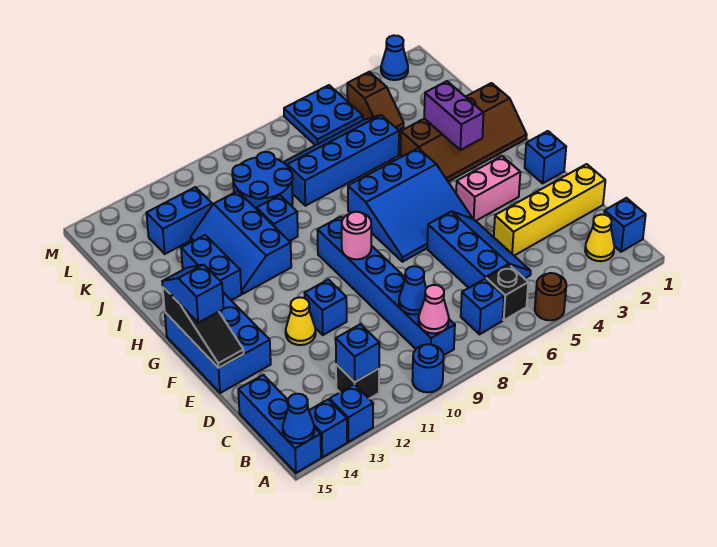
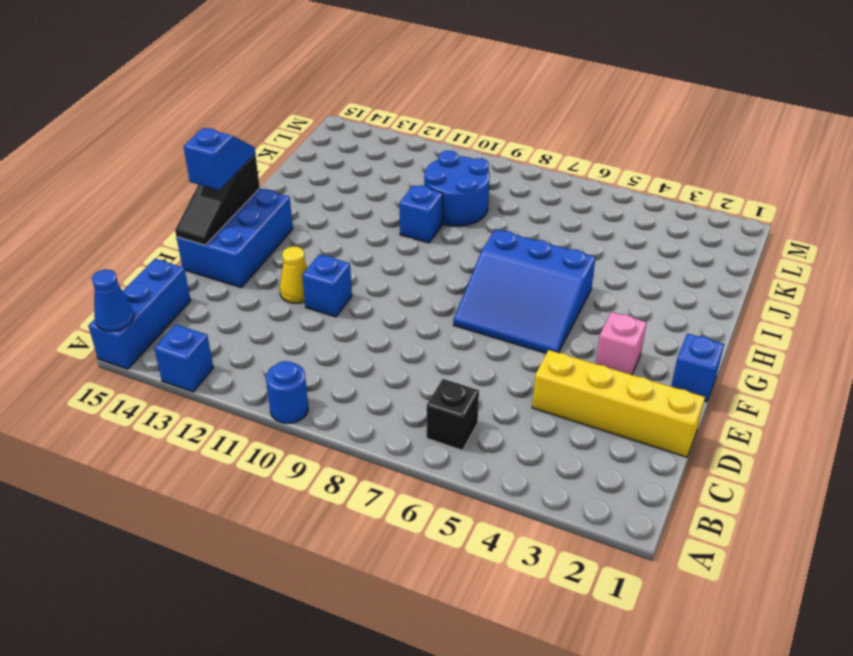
pink 1x1 brick [596,312,647,375] -> pink 1x2 brick [456,156,520,221]
none -> brown 1x1 round brick [535,273,566,320]
none -> blue 1x1 brick [309,399,347,457]
none -> blue 1x1 brick [604,198,646,252]
none -> yellow 1x1 cone [585,215,614,261]

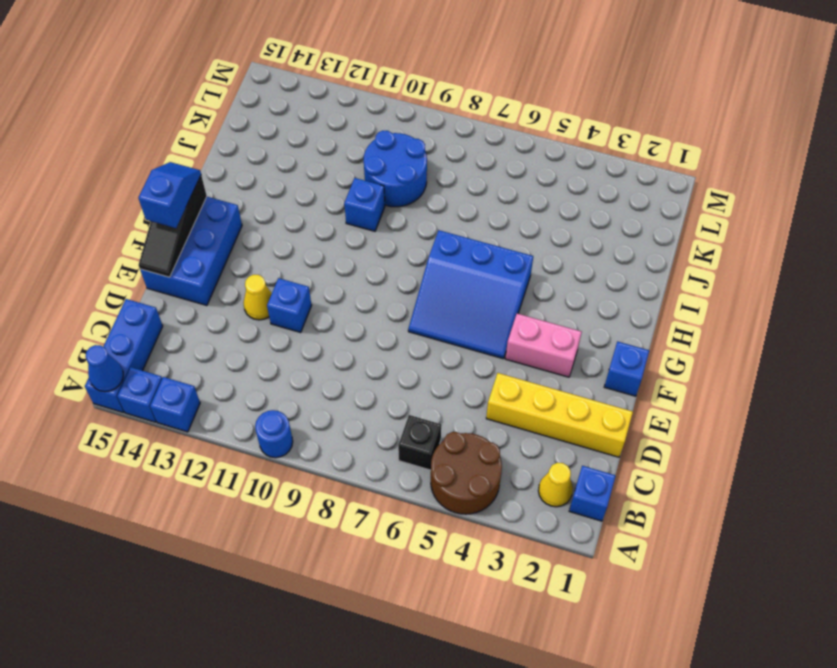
brown 2x2 round brick [431,432,502,514] -> brown 1x1 round brick [535,273,566,320]
none -> blue 1x1 brick [461,279,504,334]
none -> blue 1x6 brick [317,217,455,355]
none -> black 1x1 brick [336,364,379,399]
none -> blue 2x3 slope [427,211,531,288]

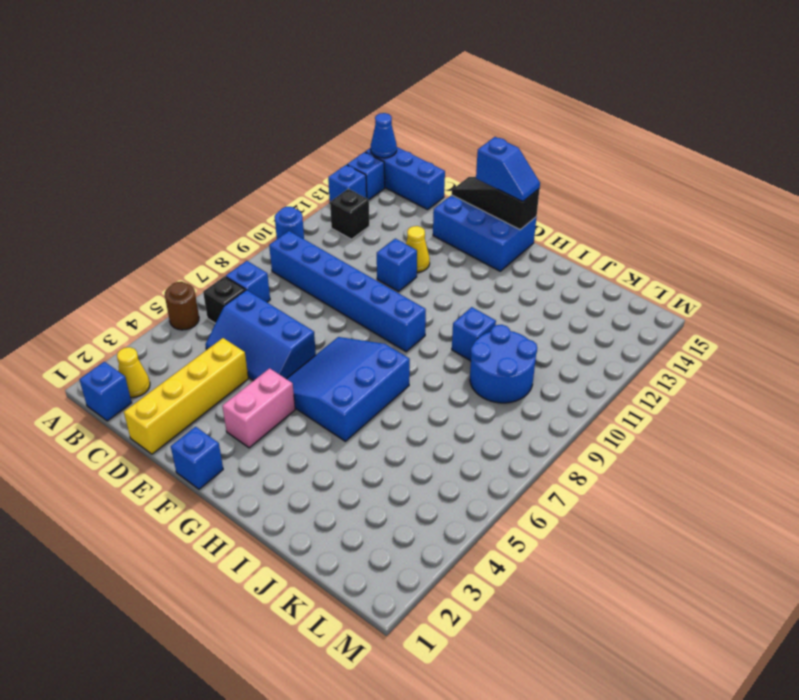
none -> brown 2x4 slope [401,83,527,182]
none -> blue 2x3 slope [190,191,291,294]
none -> blue 1x2 brick [181,235,241,300]
none -> blue 2x4 slope [283,115,399,206]

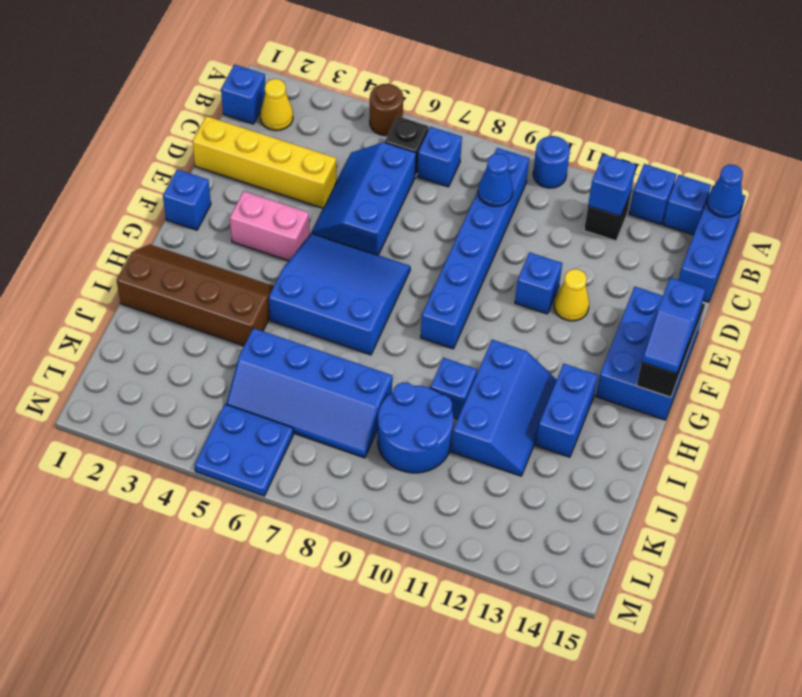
none -> brown 1x2 slope [347,72,404,130]
none -> blue 1x2 brick [147,187,212,254]
none -> blue 1x1 cone [381,36,408,80]
none -> pink 1x1 cone [418,285,449,333]

